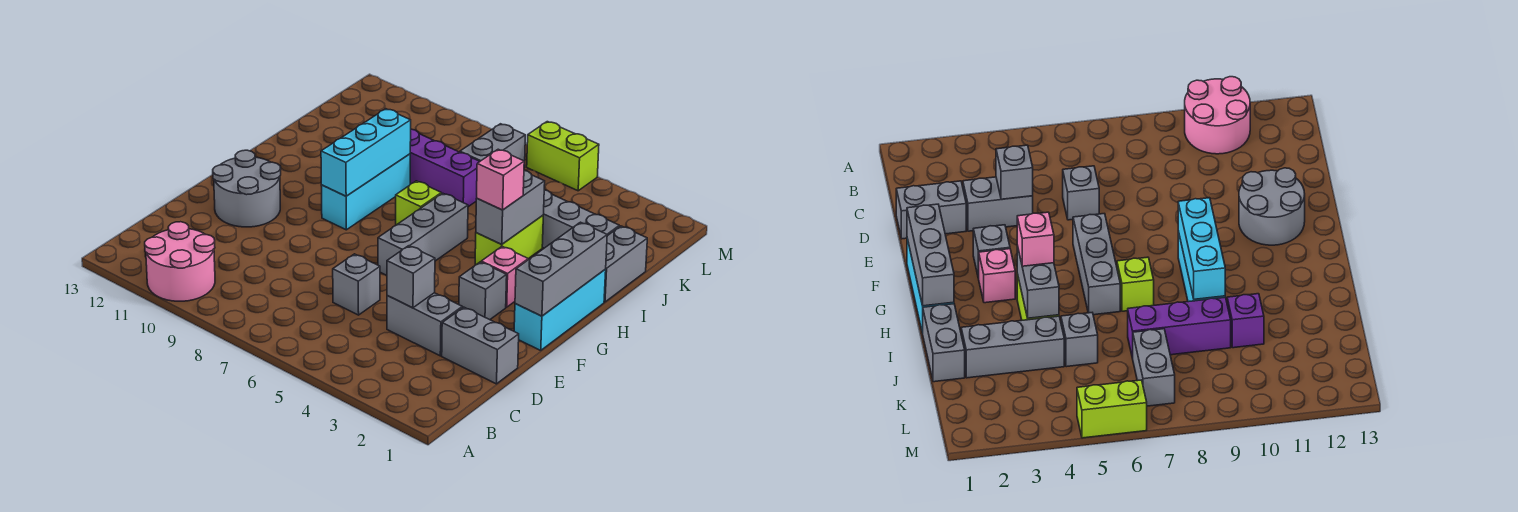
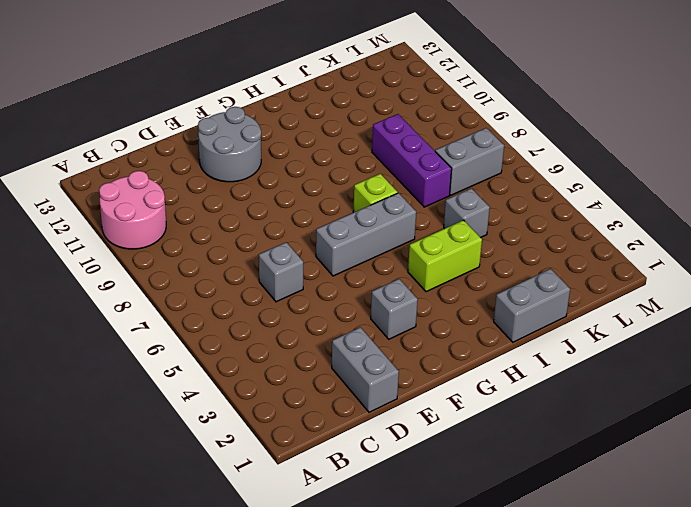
none -> grey 1x2 brick [387,293,462,356]
none -> cyan 1x3 brick [514,269,606,350]
none -> pink 1x1 brick [481,246,528,307]

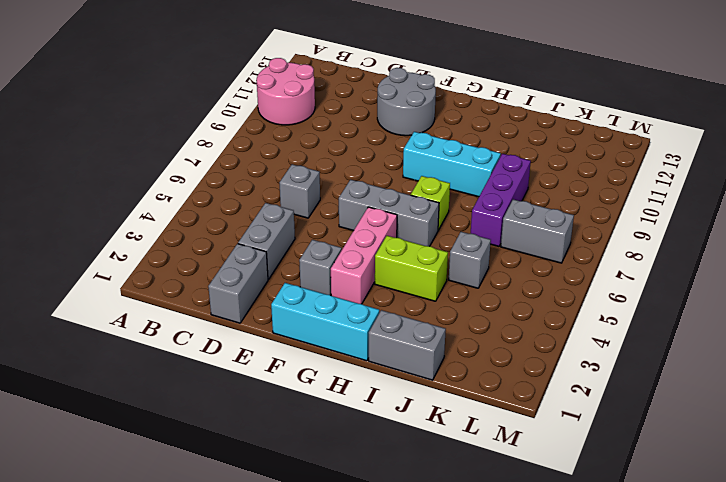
pink 1x3 brick [331,207,397,304] -> pink 1x1 brick [481,246,528,307]
none -> grey 1x3 brick [542,190,619,248]
none -> purple 1x1 brick [1227,294,1264,348]
none -> lime 1x2 brick [527,122,599,191]

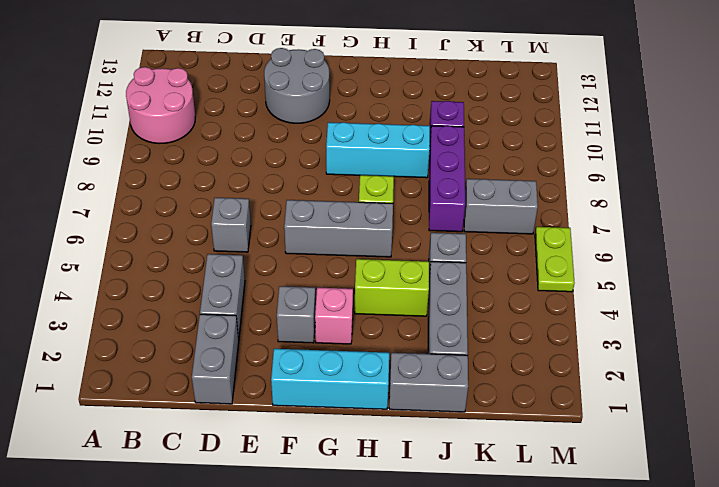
lime 1x2 plate [535,227,574,292] -> lime 1x2 brick [527,122,599,191]
none -> grey 1x1 brick [387,246,435,308]
none -> grey 1x3 brick [515,222,607,316]
none -> cyan 1x3 brick [321,109,411,196]

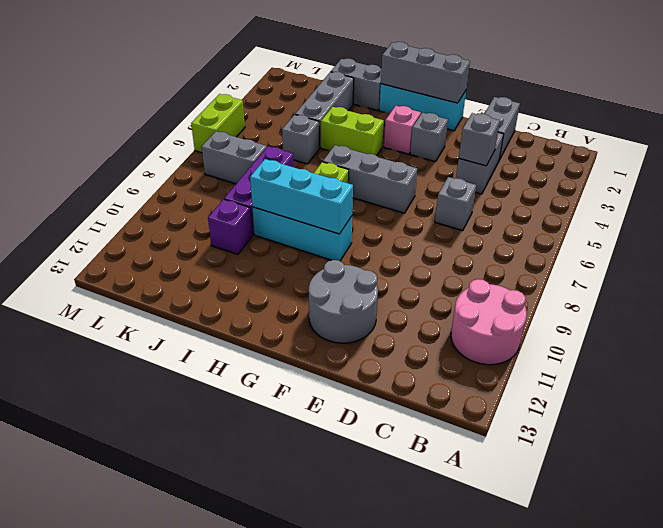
none -> grey 1x2 brick [476,171,545,244]
none -> pink 1x1 brick [477,149,524,210]

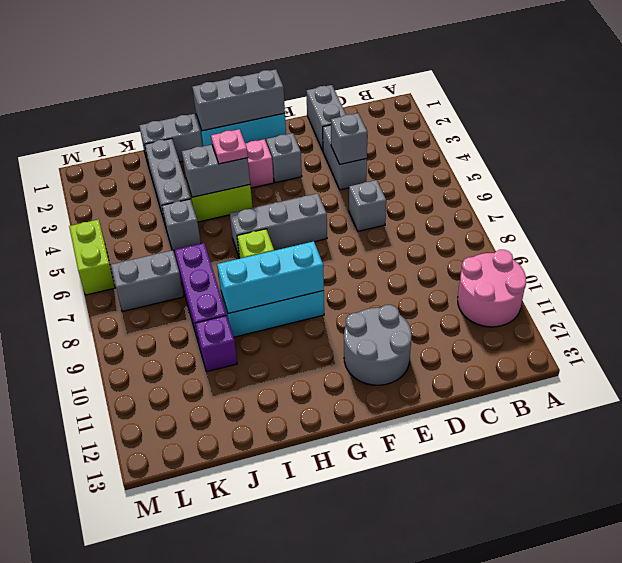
pink 1x1 plate [211,129,248,164] -> pink 1x1 brick [477,149,524,210]

